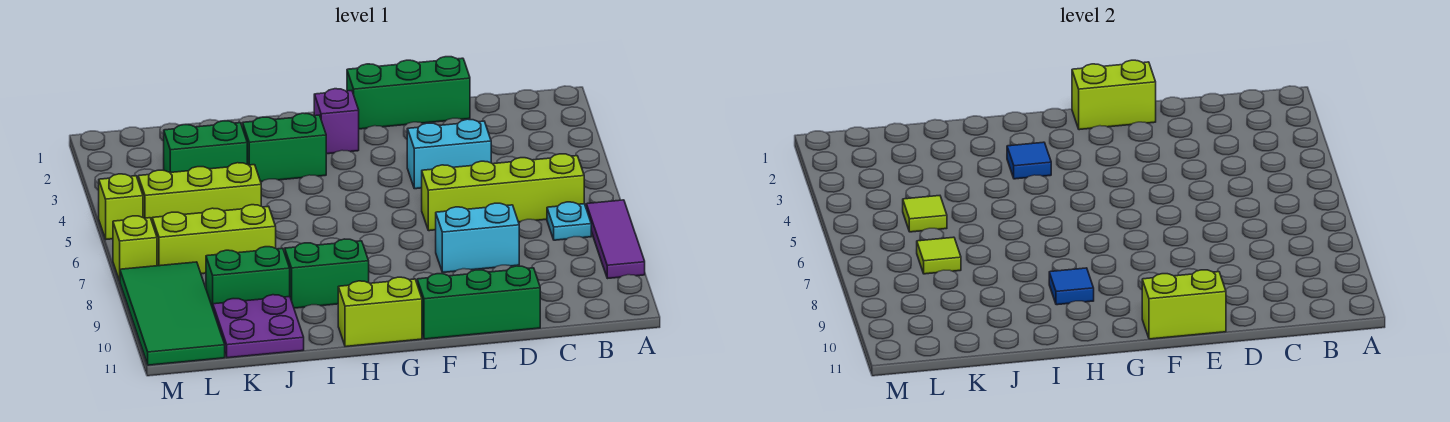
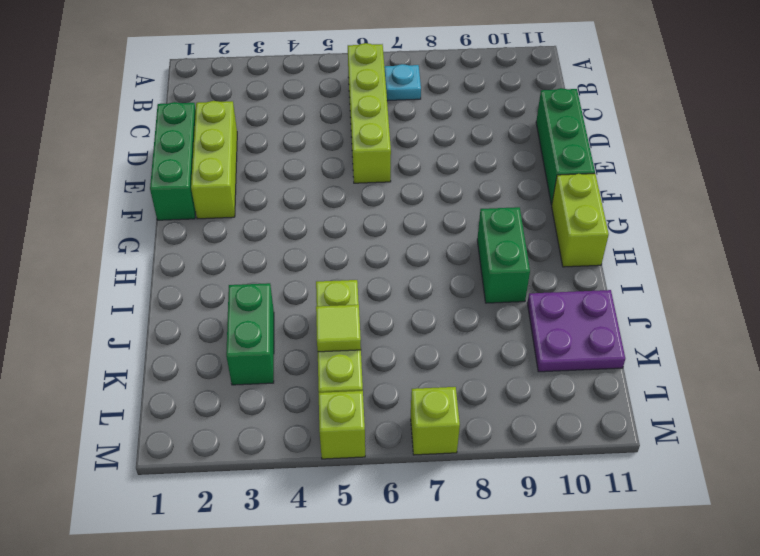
lime 1x3 brick [191,101,237,219] -> lime 1x3 brick moved to [152,205,276,274]
none -> purple 1x3 tile [586,200,645,279]
none -> cyan 1x2 brick [407,119,491,189]
none -> cyan 1x2 brick [436,203,519,272]

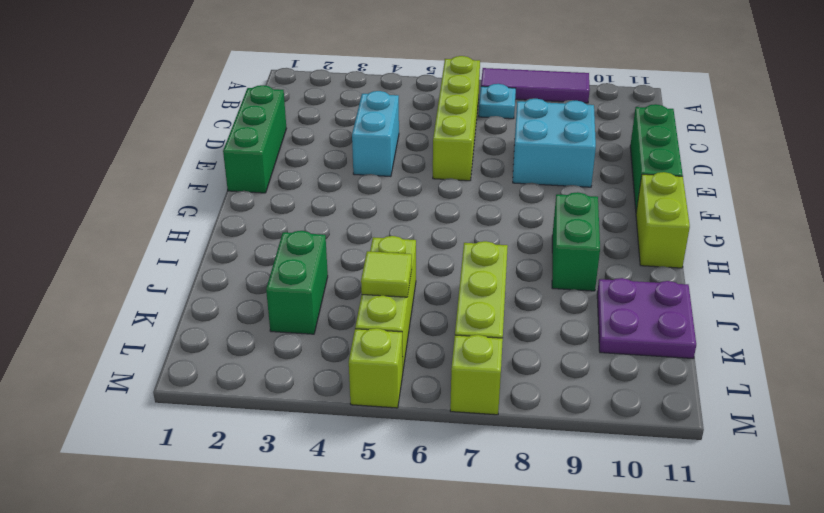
cyan 2x2 brick [513,99,596,187] -> cyan 1x2 brick [436,203,519,272]
none -> purple 1x1 brick [314,89,359,154]
none -> green 1x2 brick [243,113,326,182]
none -> green 1x2 brick [206,247,290,308]

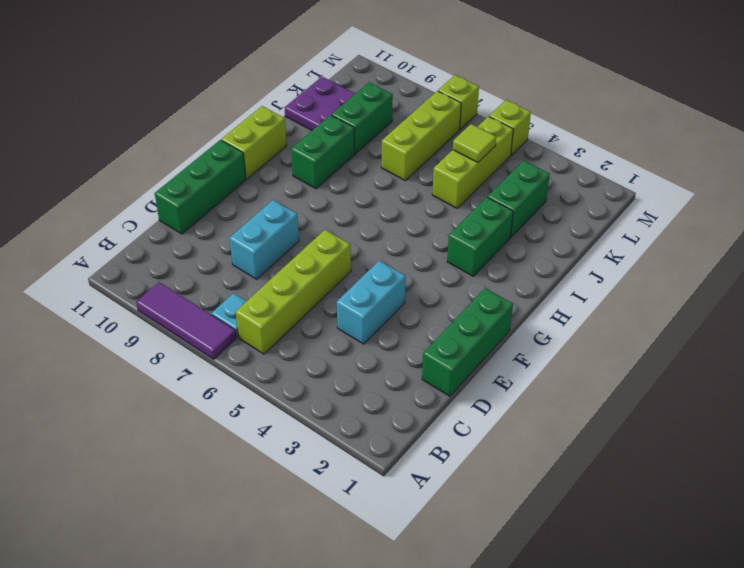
none -> purple 1x1 brick [314,89,359,154]
none -> green 2x4 tile [120,262,225,365]
none -> lime 1x2 brick [1072,60,1156,130]

